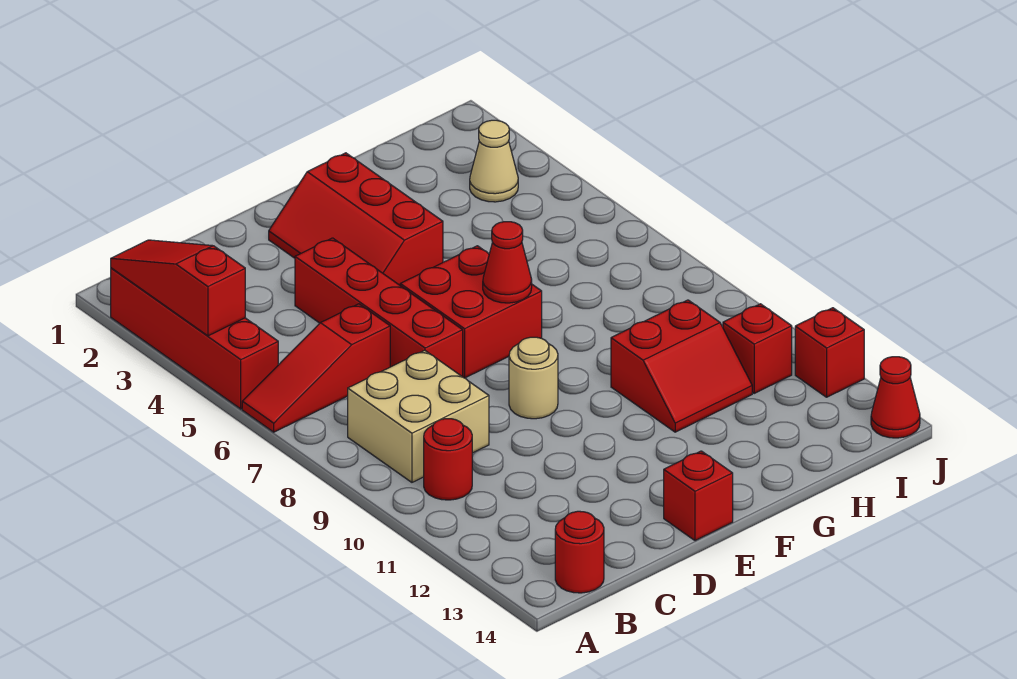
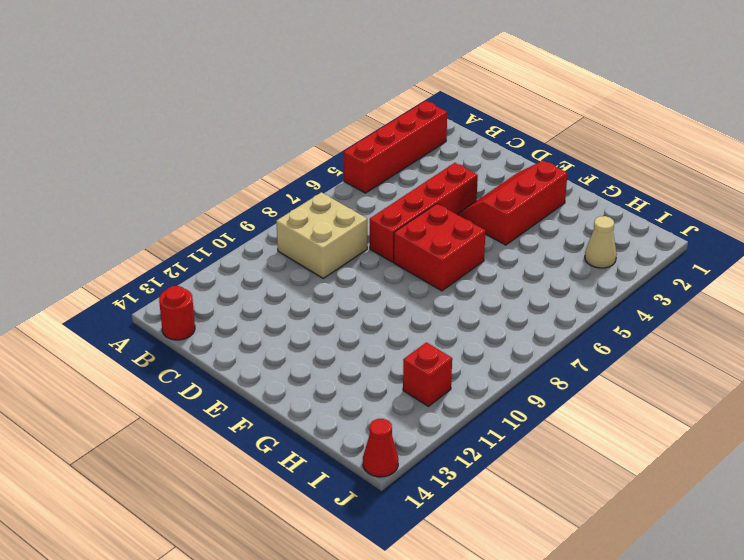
none -> red 1x3 slope [242,304,390,432]
none -> red 1x1 round brick [424,419,472,500]
none -> tan 1x1 round brick [509,337,558,419]

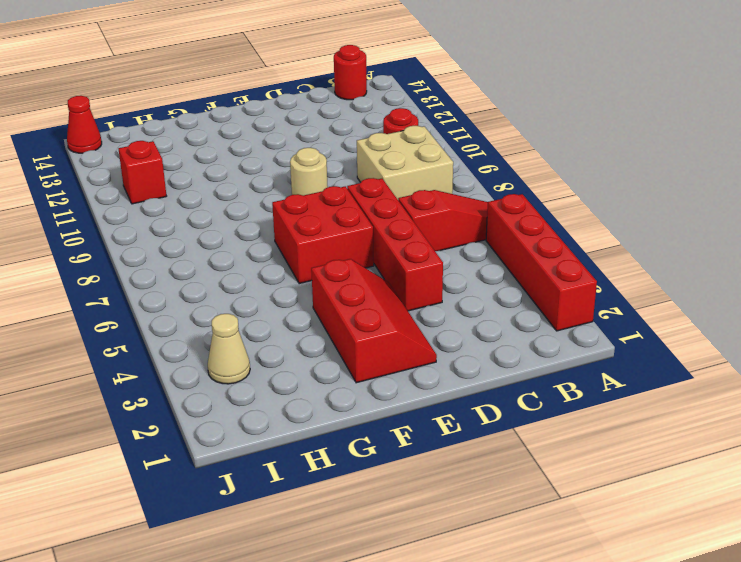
none -> red 1x1 brick [664,451,733,541]
none -> red 2x2 slope [611,300,752,432]
none -> red 1x1 brick [795,308,864,397]

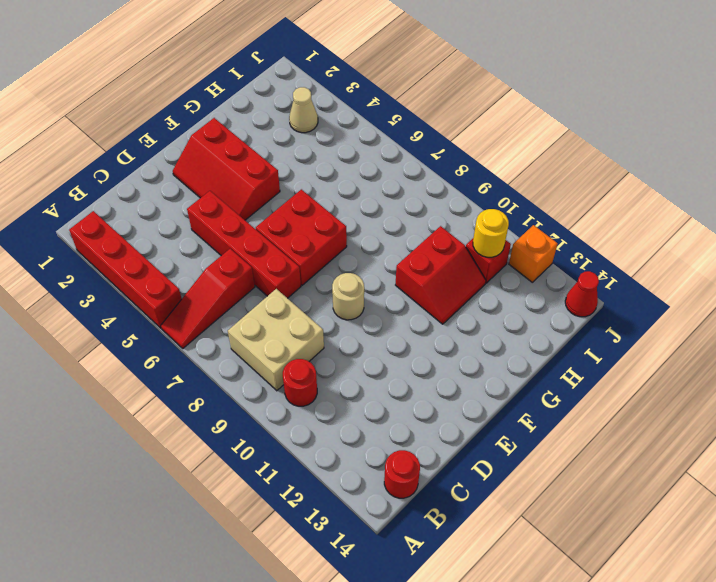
yellow 1x1 round brick [473,209,509,257] -> none
orange 1x1 brick [509,225,558,282] -> red 1x1 brick [795,308,864,397]
none -> red 1x1 brick [664,451,733,541]
none -> red 1x3 slope [111,240,245,336]
none -> red 1x1 cone [483,222,532,303]

